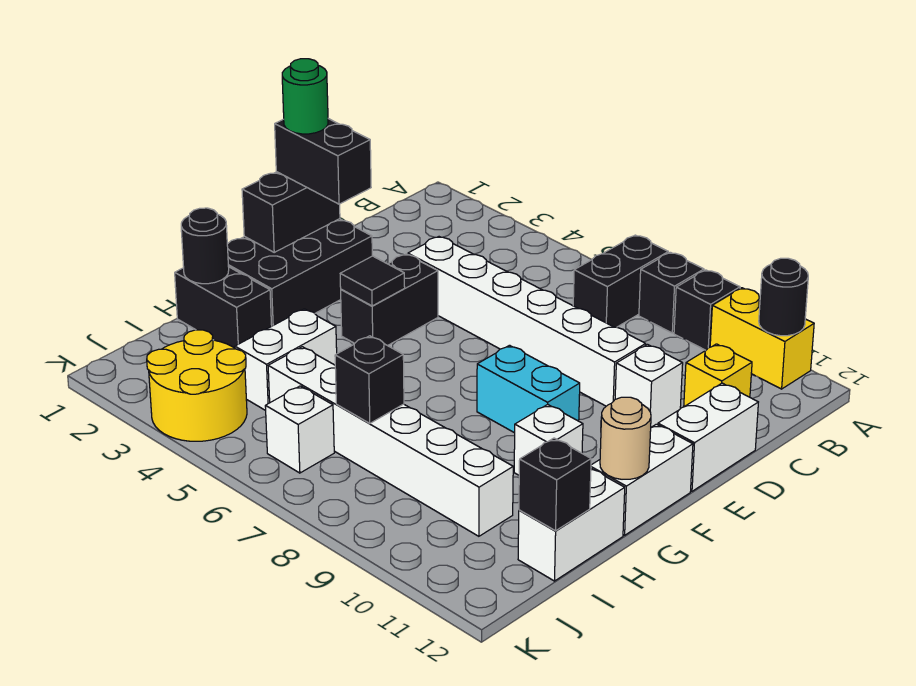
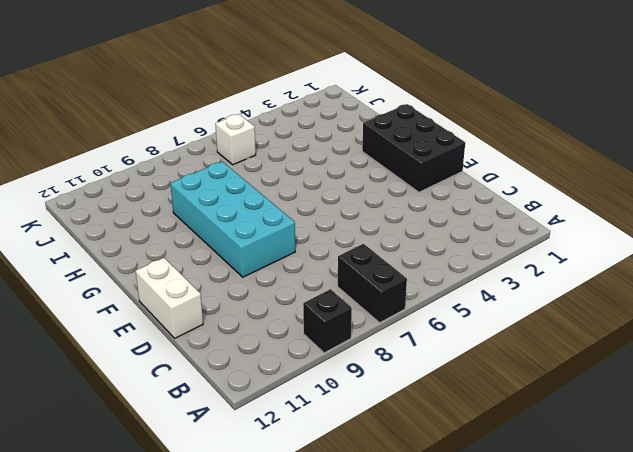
cyan 2x4 brick [170,162,295,277] -> cyan 1x2 brick [477,345,580,433]
none -> black 1x1 brick [639,252,704,333]
none -> yellow 1x2 brick [710,288,814,389]
none -> yellow 1x1 brick [684,344,752,407]

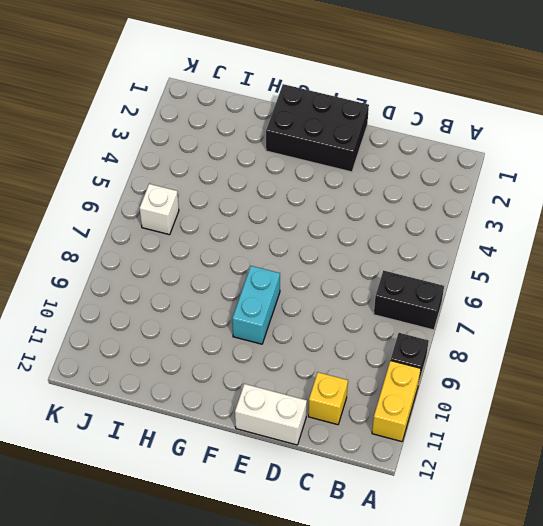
none -> black 1x1 brick [639,252,704,333]
none -> white 1x6 brick [408,237,646,406]
none -> white 1x1 brick [615,345,683,427]

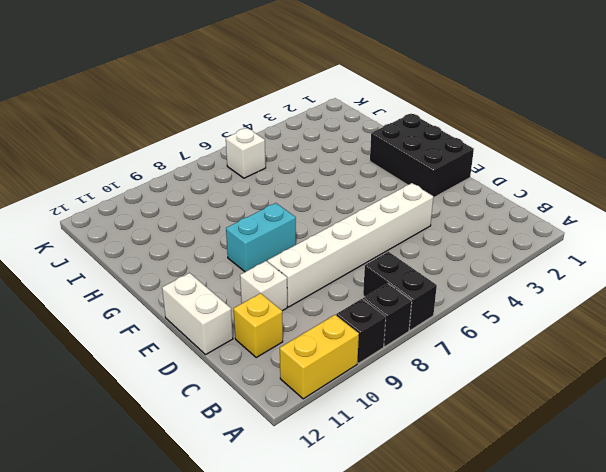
none -> black 1x2 brick [341,254,438,346]
none -> white 1x2 brick [591,424,693,535]
none -> white 1x1 brick [514,404,583,475]

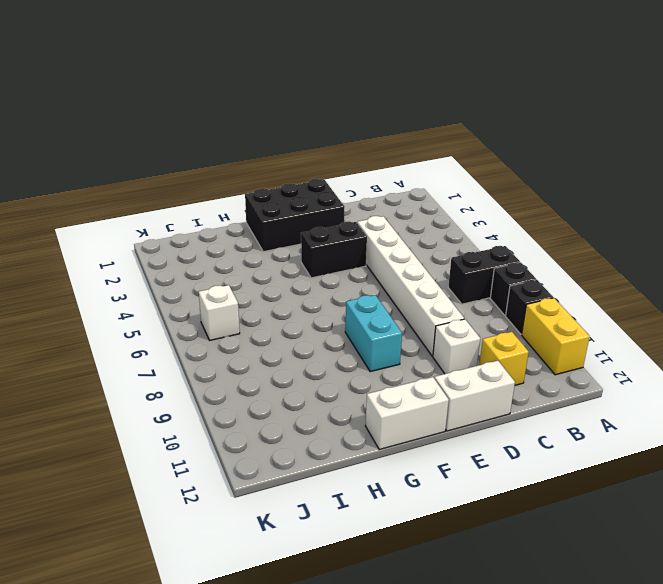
none -> white 1x1 brick [514,404,583,475]
none -> black 1x2 brick [175,267,272,348]
none -> white 1x2 brick [235,309,337,411]

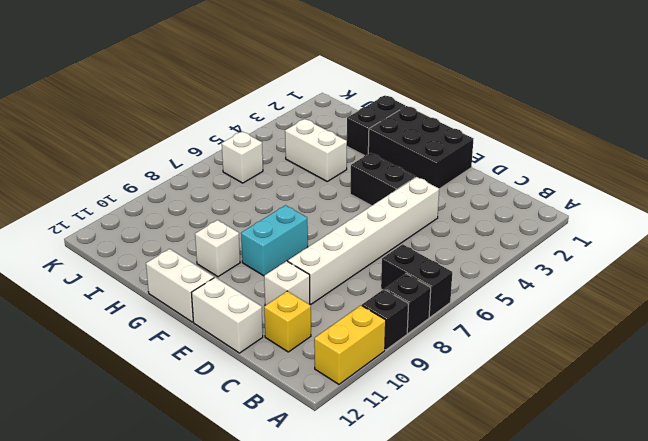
none -> white 1x2 brick [518,469,625,581]
none -> white 1x6 brick [268,347,513,536]
none -> yellow 2x2 round brick [147,330,247,441]

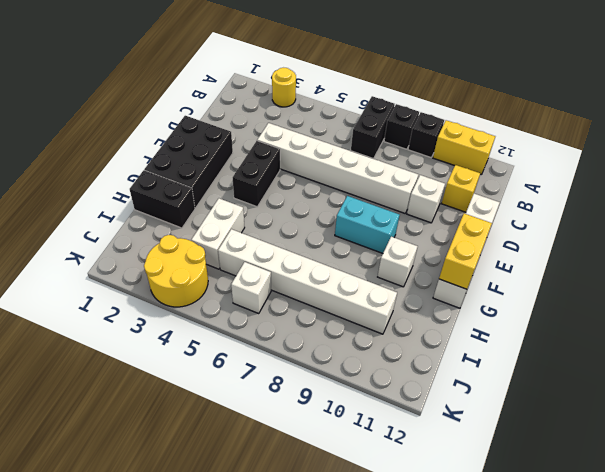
yellow 1x1 round brick [272,68,296,107] -> none
yellow 1x2 brick [439,214,492,289] -> tan 1x1 round brick [600,397,651,479]
none -> white 1x2 brick [518,469,625,581]
none -> black 1x1 round brick [759,258,808,336]
none -> black 1x2 brick [242,172,340,252]

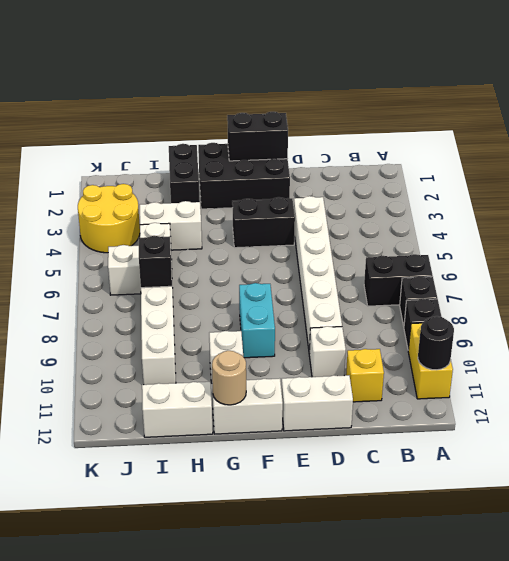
none -> black 1x1 tile [340,256,405,306]
none -> black 1x1 round brick [181,208,229,284]
none -> black 1x1 brick [519,438,591,531]

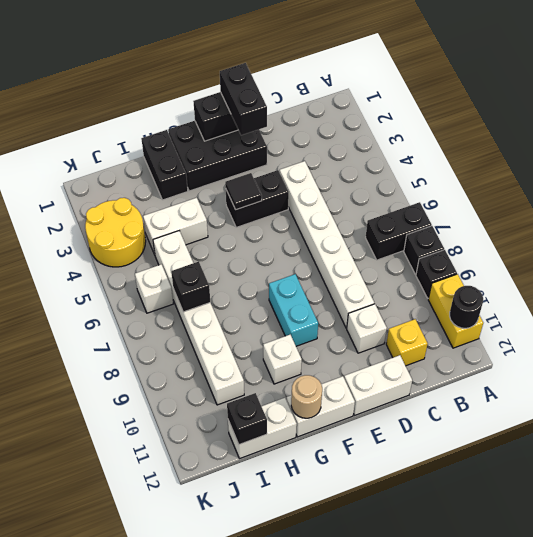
none -> black 1x1 round brick [181,208,229,284]
none -> green 1x1 round brick [282,59,328,134]

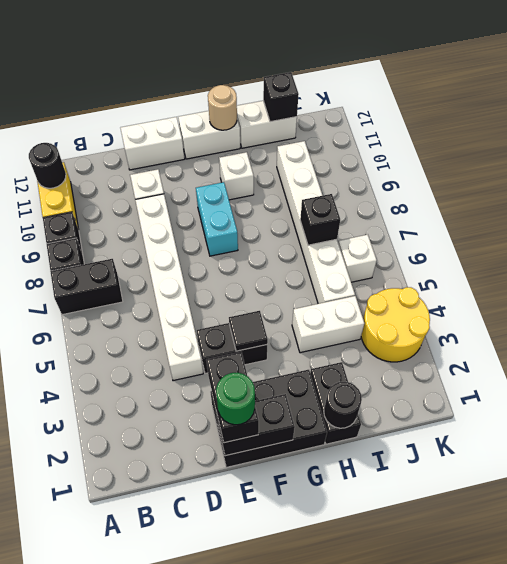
none -> yellow 1x1 brick [684,344,752,407]

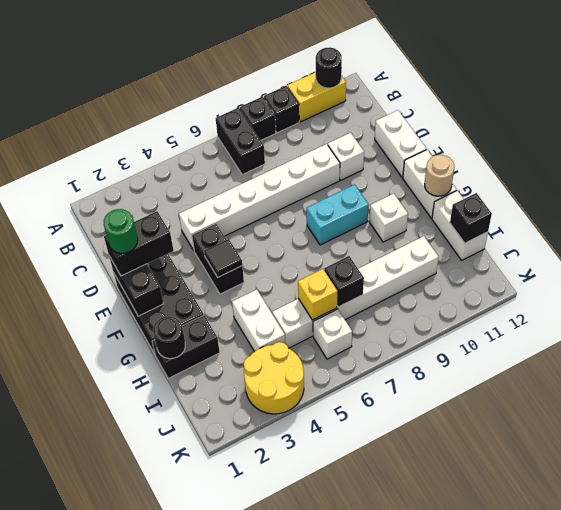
yellow 1x1 brick [298,269,338,320] -> yellow 1x1 brick moved to [684,344,752,407]

